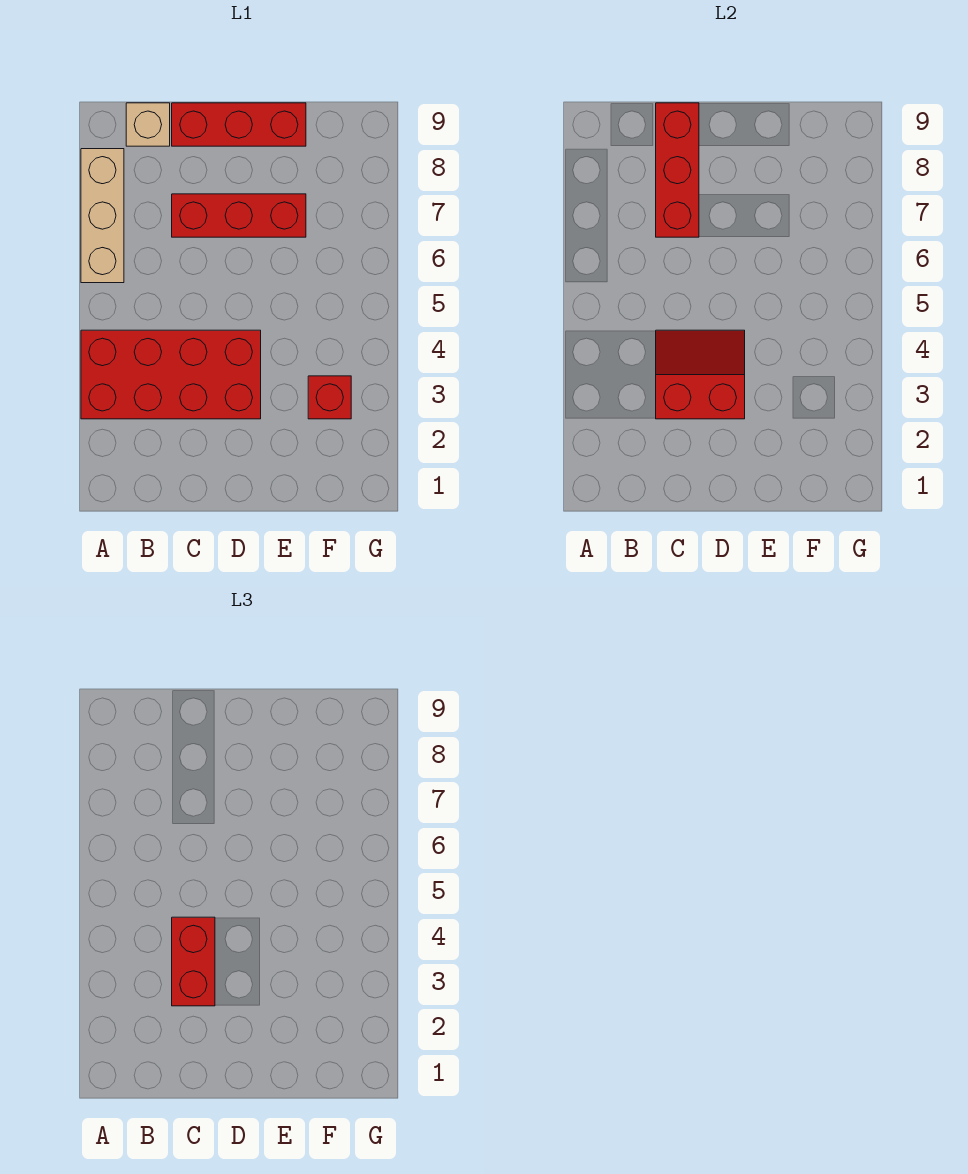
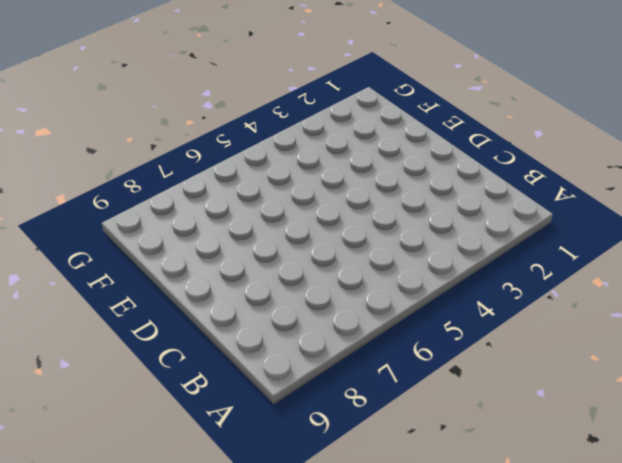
none -> red 2x4 brick [81,330,261,419]
none -> tan 1x3 brick [81,149,124,283]

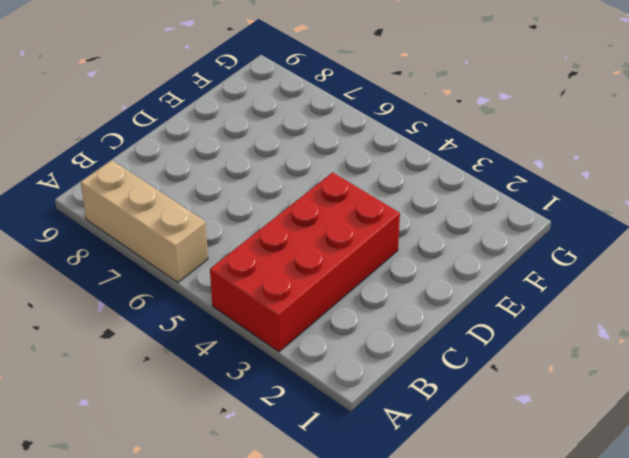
none -> tan 1x1 brick [126,103,170,146]
none -> red 1x3 brick [172,194,306,237]

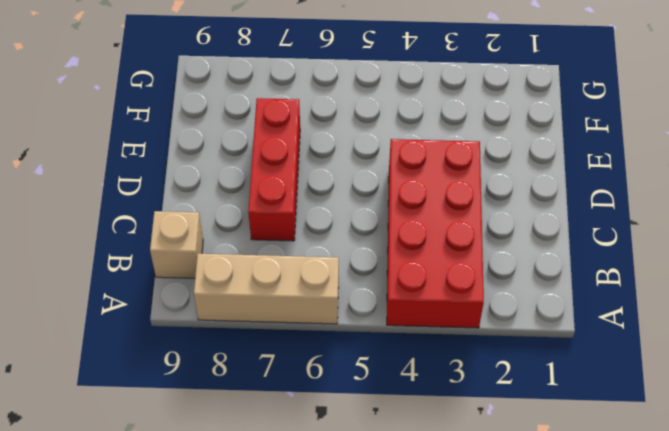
none -> red 1x3 brick [172,103,306,146]
none -> red 1x1 brick [308,376,351,419]

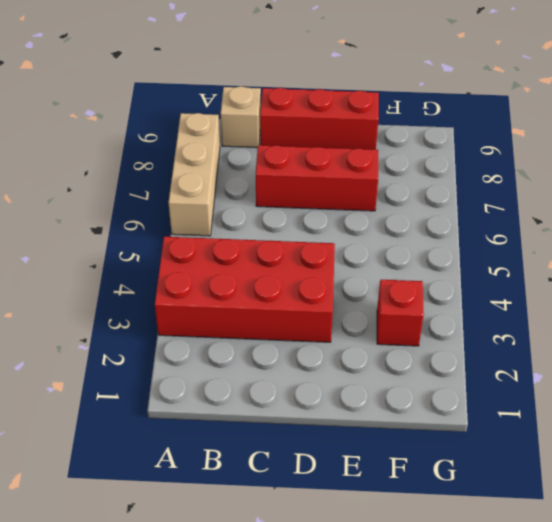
none -> red 2x2 slope [656,330,745,419]
none -> red 1x3 brick [656,103,699,237]

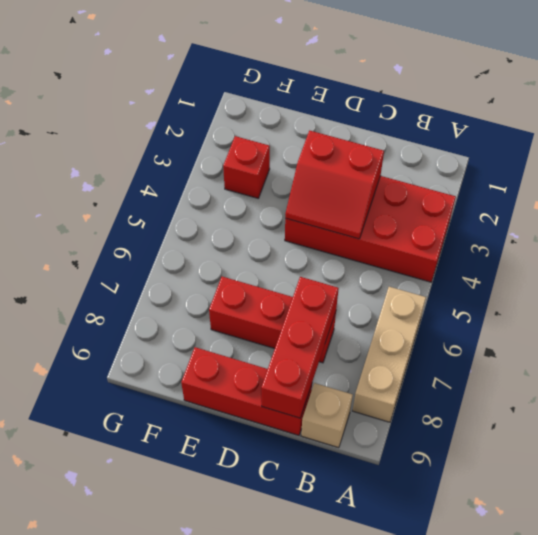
none -> red 1x2 brick [172,917,215,1006]

